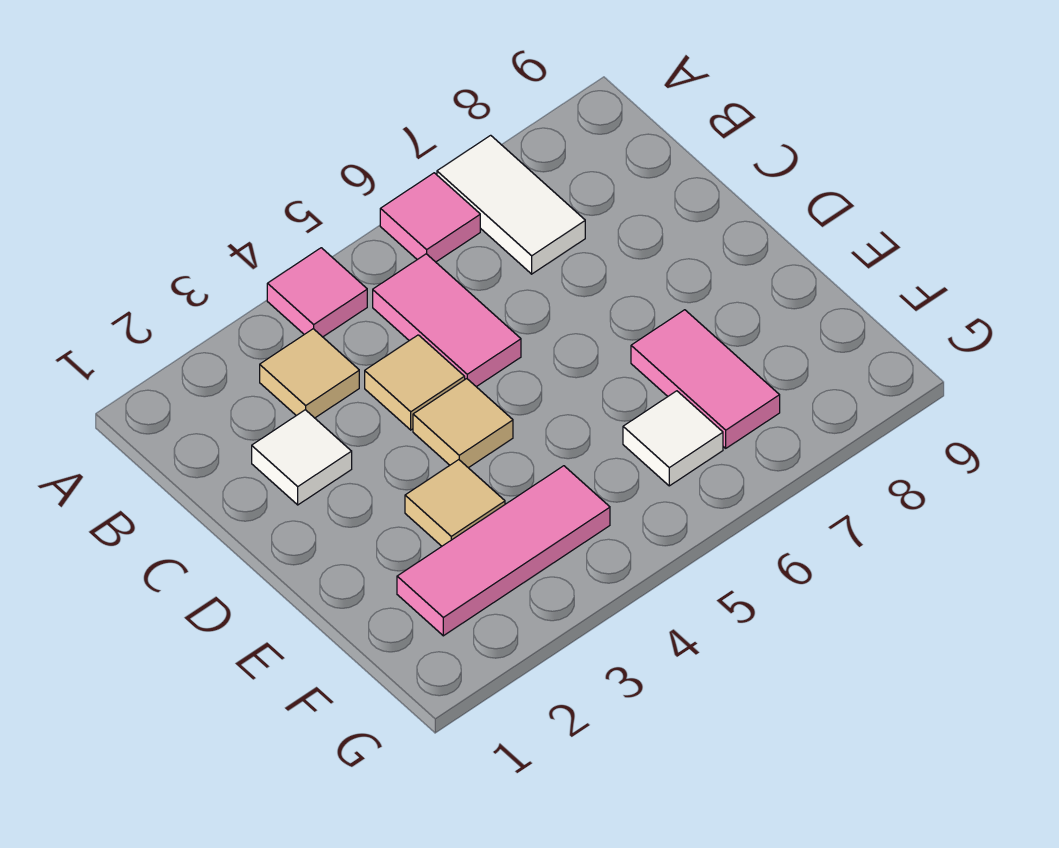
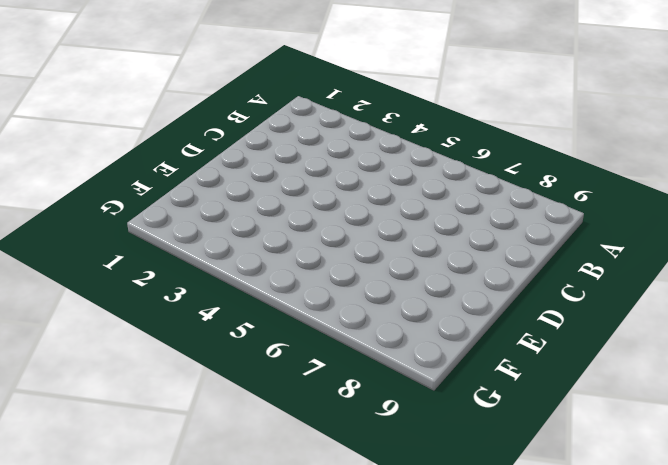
none -> pink 1x1 tile [267,248,367,337]
none -> pink 1x1 tile [380,173,480,262]
none -> white 1x2 tile [437,135,585,274]

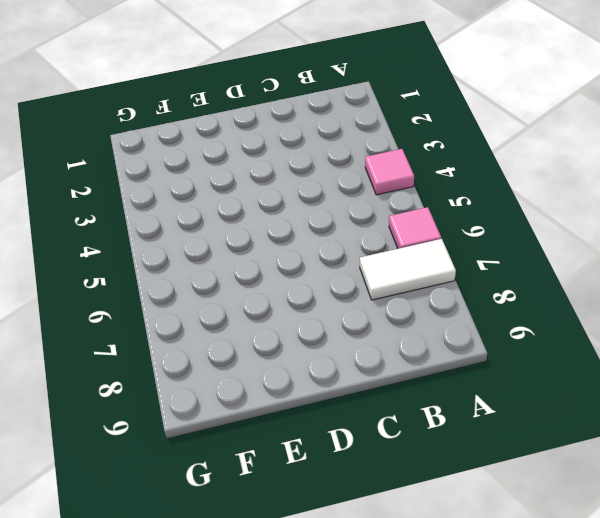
none -> tan 1x1 tile [260,329,359,418]
none -> pink 1x2 tile [373,254,521,387]
none -> white 1x1 tile [252,410,352,505]

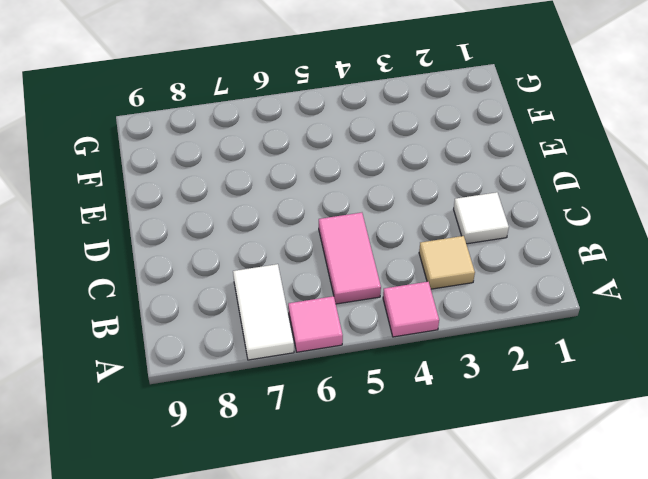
none -> tan 1x1 tile [365,335,465,430]
none -> tan 1x1 tile [413,379,513,468]
none -> tan 1x1 tile [405,460,505,546]

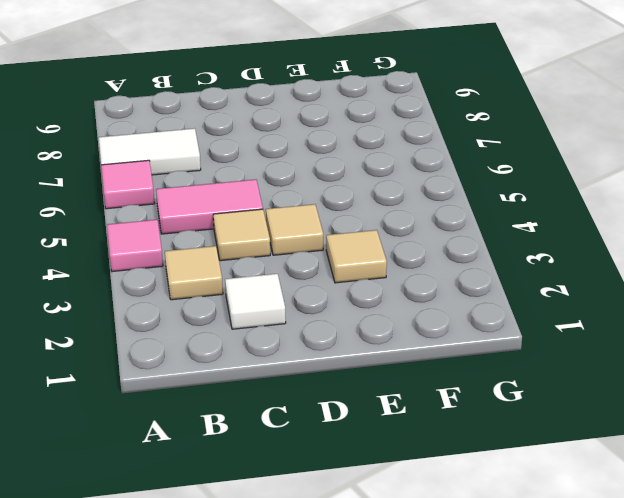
none -> pink 1x2 tile [631,310,780,448]
none -> pink 1x3 tile [397,466,610,636]
none -> white 1x1 tile [623,391,723,486]

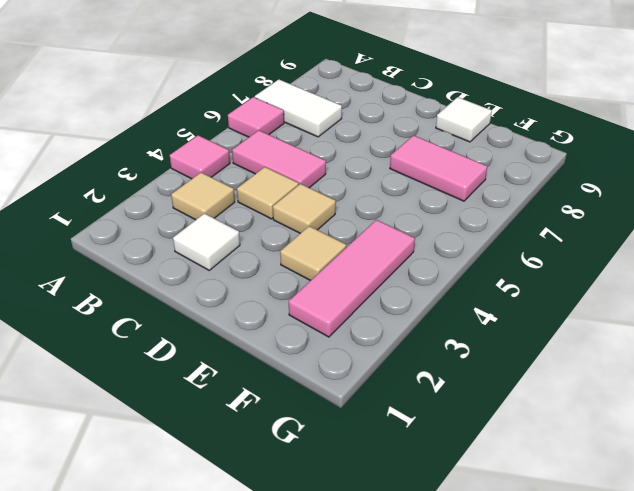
white 1x1 tile [436,97,492,142] -> white 1x1 tile moved to [623,391,723,486]

